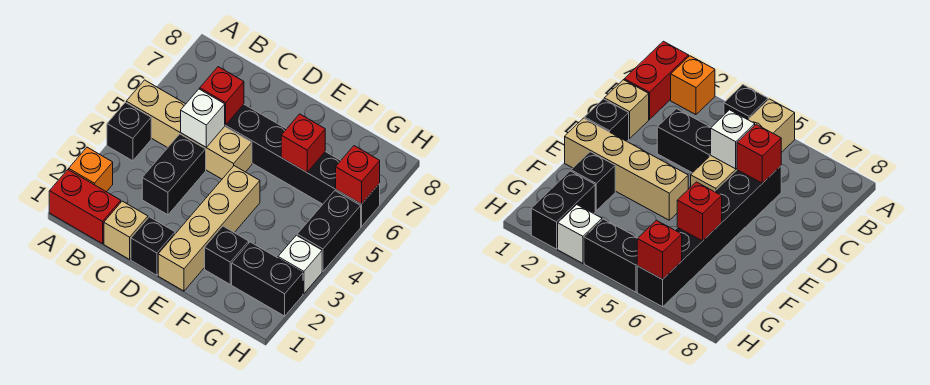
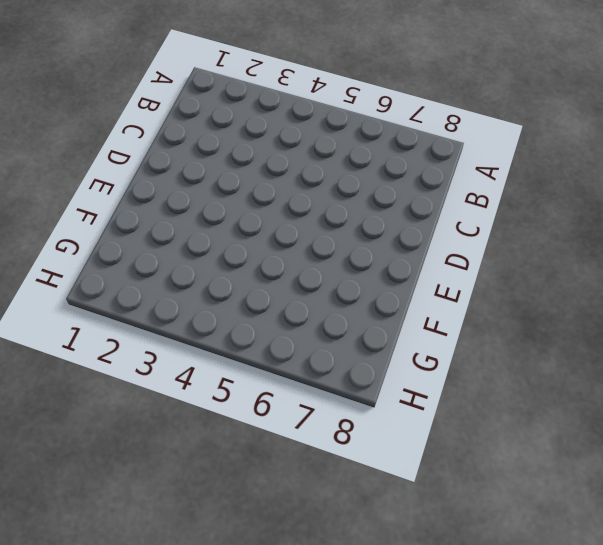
none -> red 1x2 brick [49,170,121,244]
none -> orange 1x1 brick [69,147,113,192]
none -> black 1x1 brick [107,102,151,161]

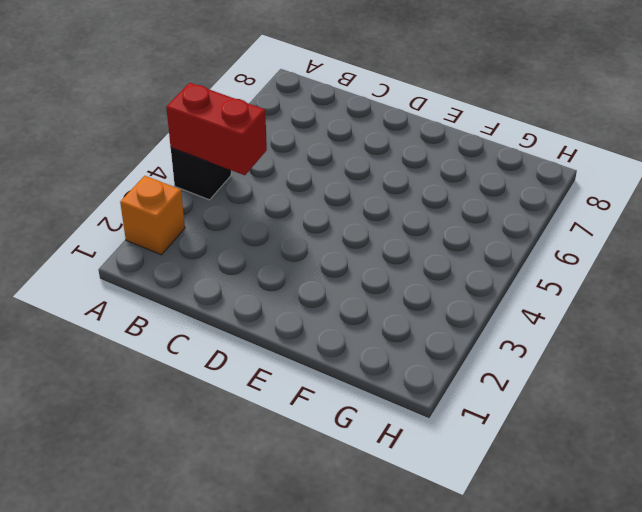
red 1x2 brick [166,83,267,175] -> red 1x2 brick moved to [49,170,121,244]
none -> tan 1x4 brick [126,80,252,179]
none -> tan 1x1 brick [104,201,148,259]
none -> black 1x2 brick [142,134,206,215]

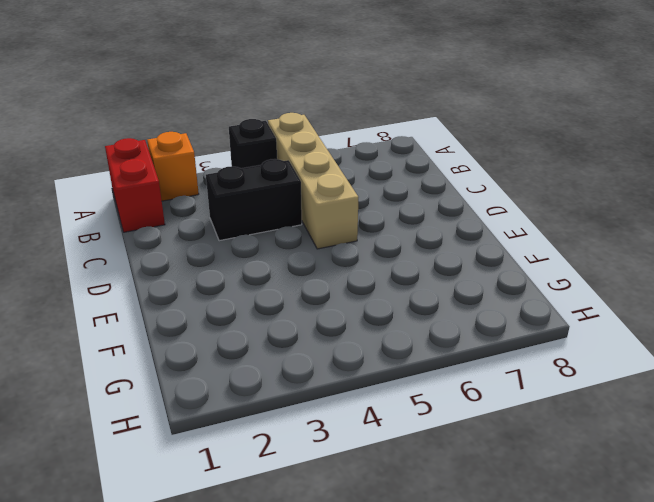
none -> tan 1x1 brick [104,201,148,259]
none -> black 1x6 brick [225,104,380,227]
none -> black 1x1 brick [131,217,175,275]

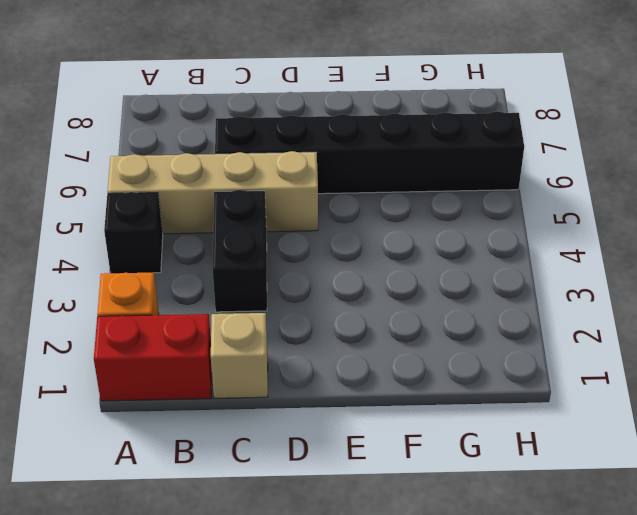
none -> black 1x1 brick [131,217,175,275]
none -> tan 1x4 brick [158,166,260,291]
none -> black 1x1 brick [205,226,249,284]

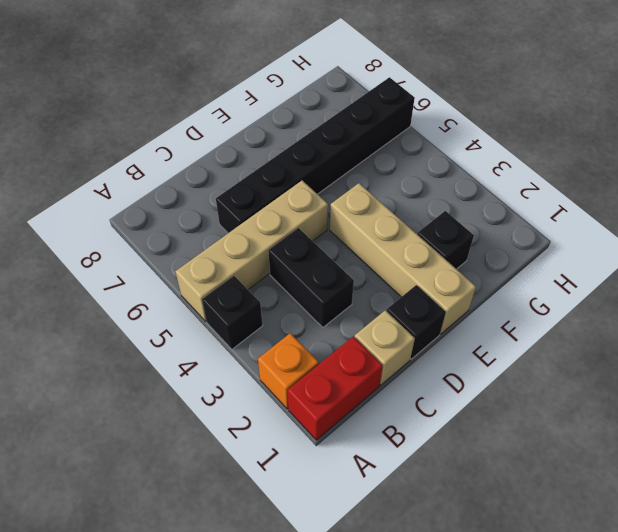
none -> black 1x2 brick [232,242,303,316]
none -> white 1x1 brick [278,235,322,294]
none -> black 1x2 brick [297,191,361,271]

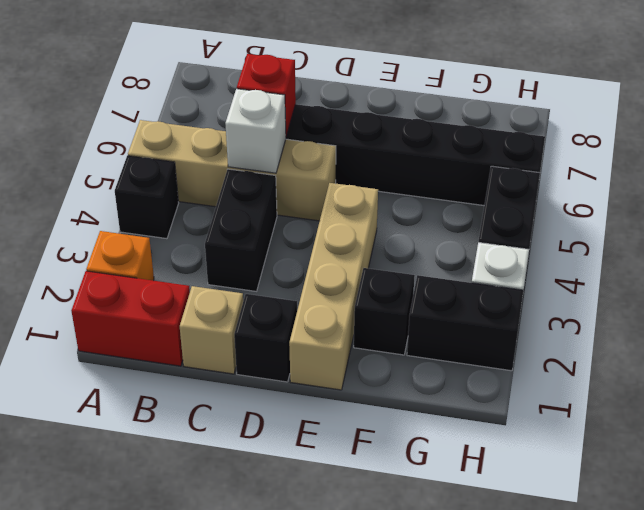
none -> red 1x1 brick [281,114,325,172]
none -> red 1x1 brick [336,146,380,204]

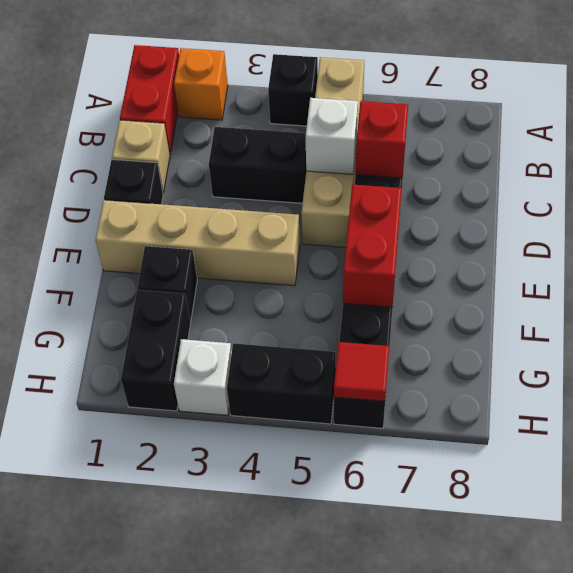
red 1x2 brick [343,184,402,307] -> red 1x1 brick [281,114,325,172]
red 1x1 tile [334,342,389,401] -> red 1x1 brick [336,146,380,204]

